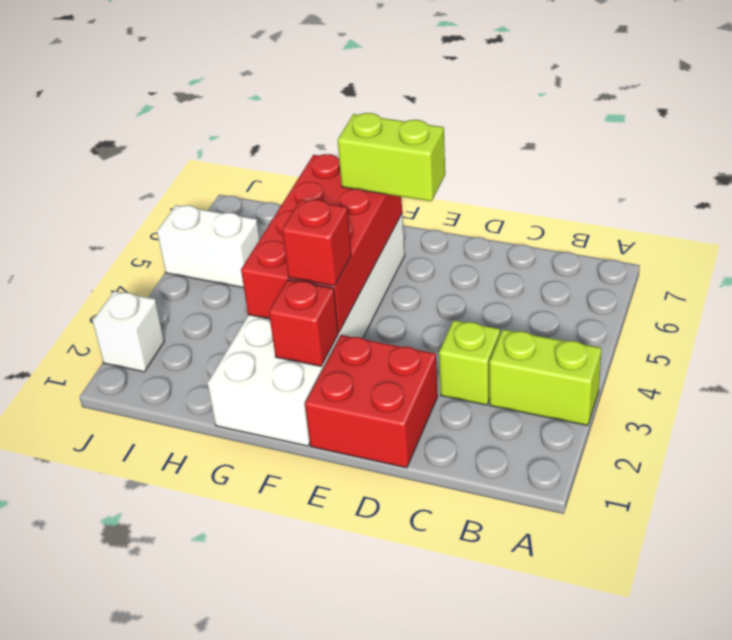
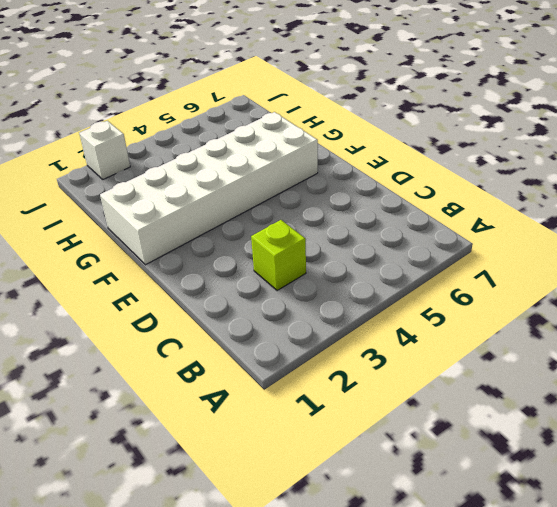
none -> lime 1x2 brick [489,329,602,425]
none -> red 2x2 brick [305,335,438,468]

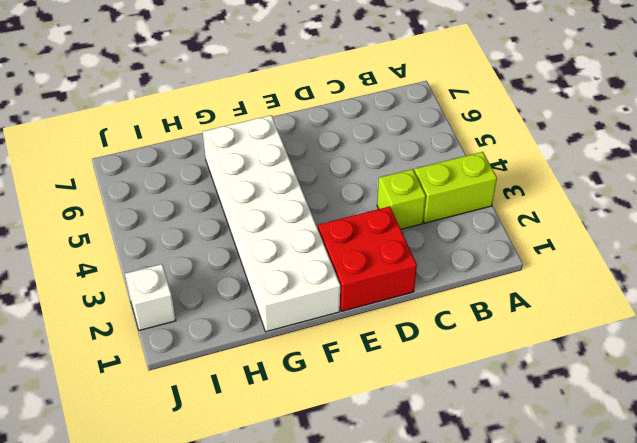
none -> white 1x2 brick [157,205,260,288]
none -> red 1x1 brick [269,280,338,366]

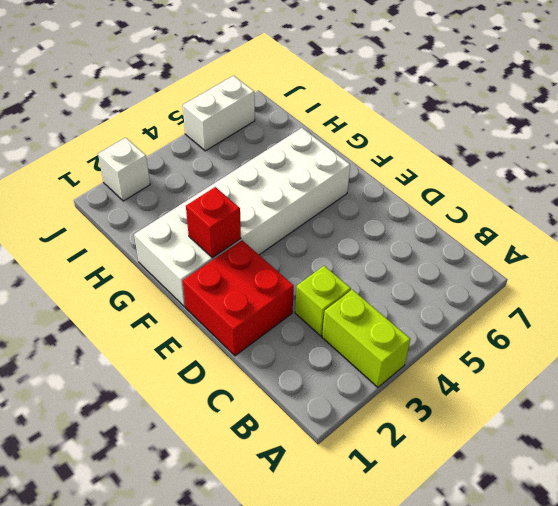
white 1x2 brick [183,76,255,151] -> white 1x2 brick turned to [157,205,260,288]
none -> red 2x4 brick [241,154,402,332]
none -> lime 1x2 brick [338,113,445,202]

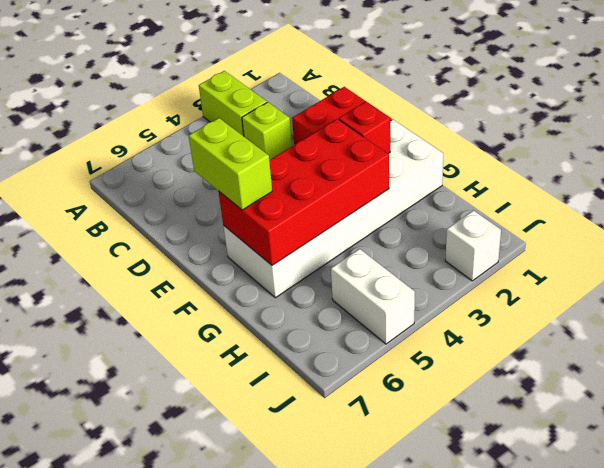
none -> red 1x1 brick [282,199,351,286]

